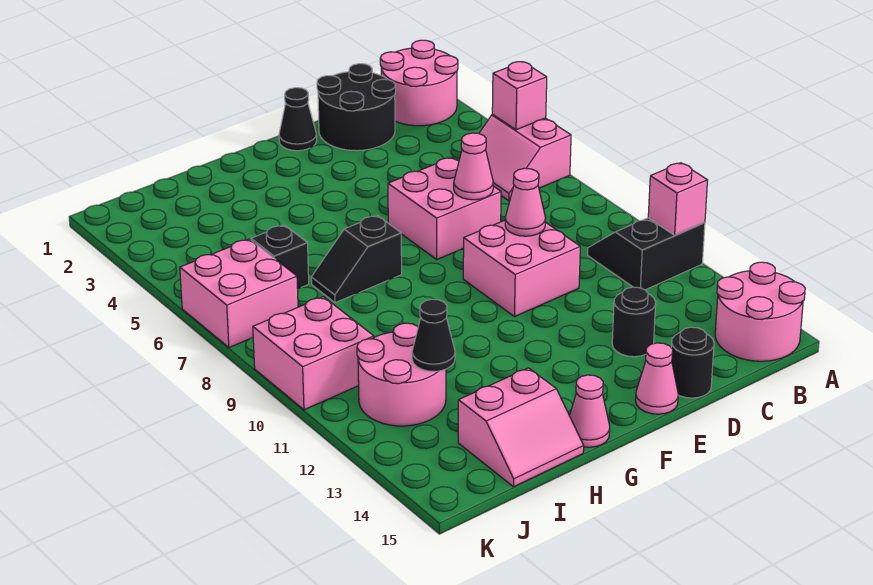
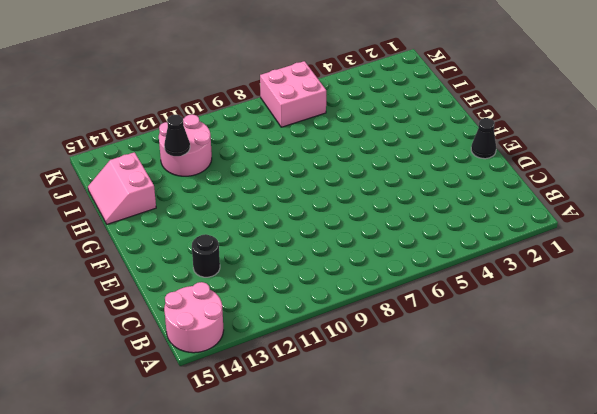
none -> pink 2x2 round brick [380,40,458,126]
none -> pink 2x2 slope [479,114,571,201]
none -> black 2x2 slope [588,218,705,290]

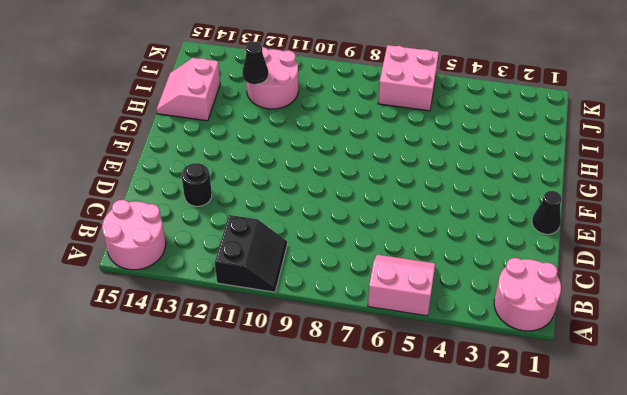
none -> black 2x2 round brick [317,64,396,151]
none -> pink 2x2 brick [388,158,501,259]
none -> pink 2x2 brick [463,220,580,317]

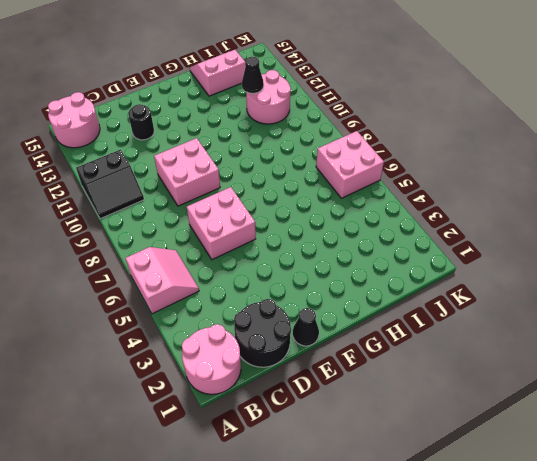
none -> black 1x1 round brick [671,327,714,398]
none -> pink 1x1 cone [636,343,678,414]
none -> black 1x2 slope [311,216,402,303]

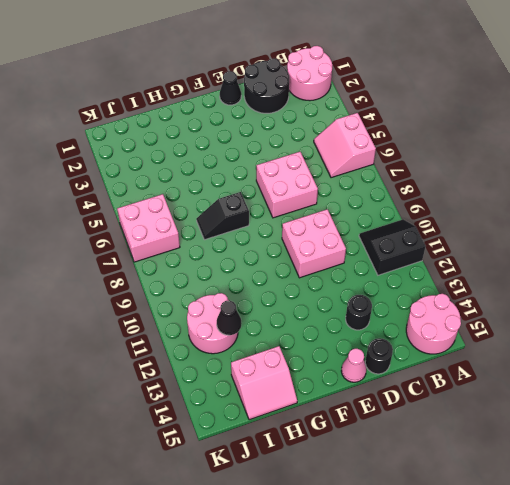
none -> pink 1x1 cone [569,375,610,447]
none -> black 1x1 brick [251,225,309,288]
none -> pink 2x2 brick [253,297,374,410]

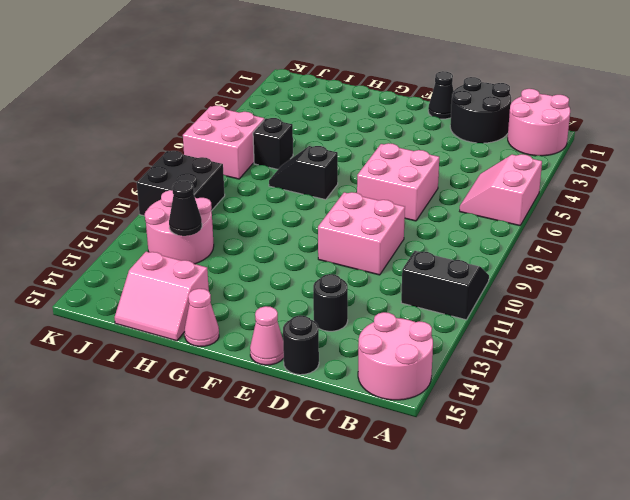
black 2x2 brick [137,151,225,216] -> pink 2x2 brick [253,297,374,410]
none -> pink 1x1 brick [492,62,547,130]
none -> pink 1x1 brick [648,163,708,235]
none -> pink 1x1 cone [454,133,493,200]

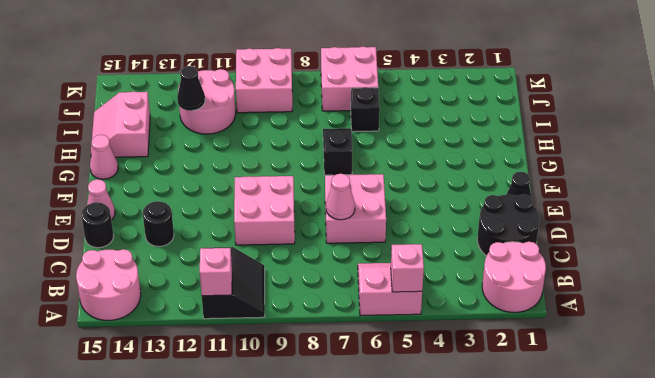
none -> pink 1x1 cone [505,168,545,236]

